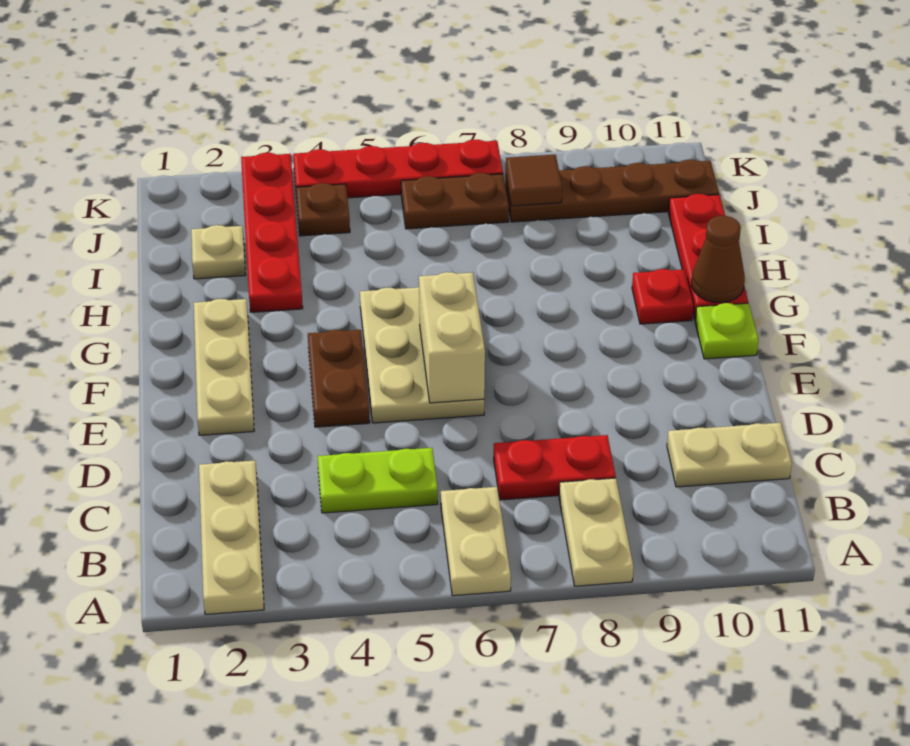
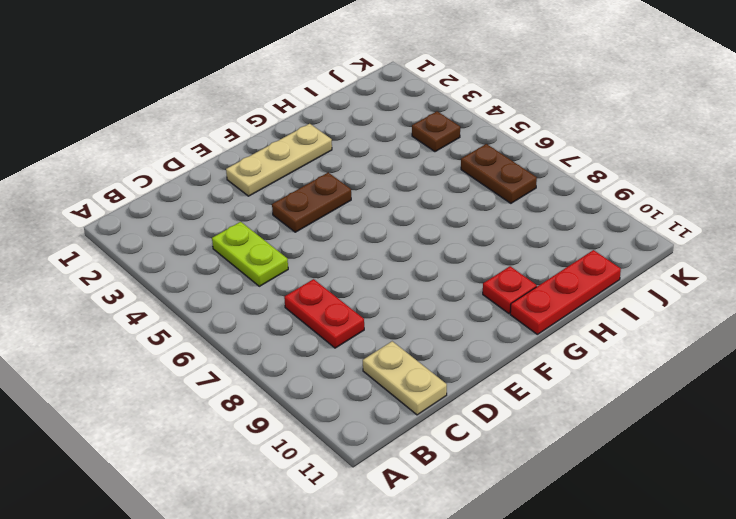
none -> tan 1x3 plate [199,460,264,615]
none -> tan 1x2 plate [441,487,511,596]
none -> tan 1x2 plate [559,478,634,586]

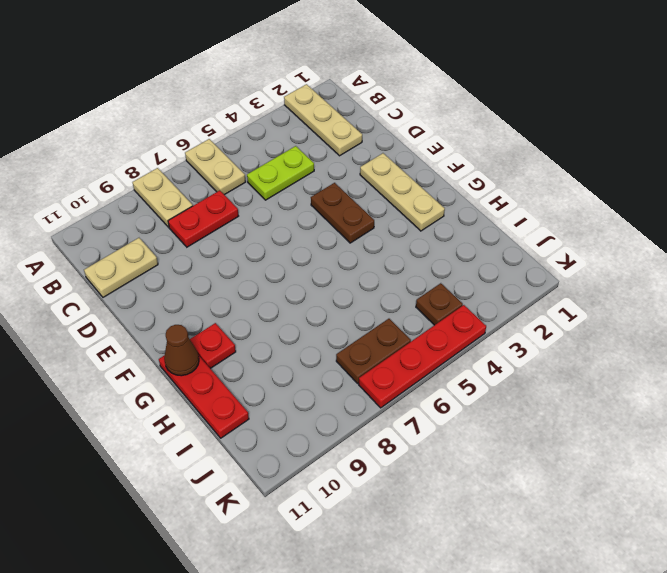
none -> tan 2x3 plate [360,287,484,423]
none -> lime 1x1 plate [695,303,759,359]
none -> red 1x4 plate [241,153,303,312]

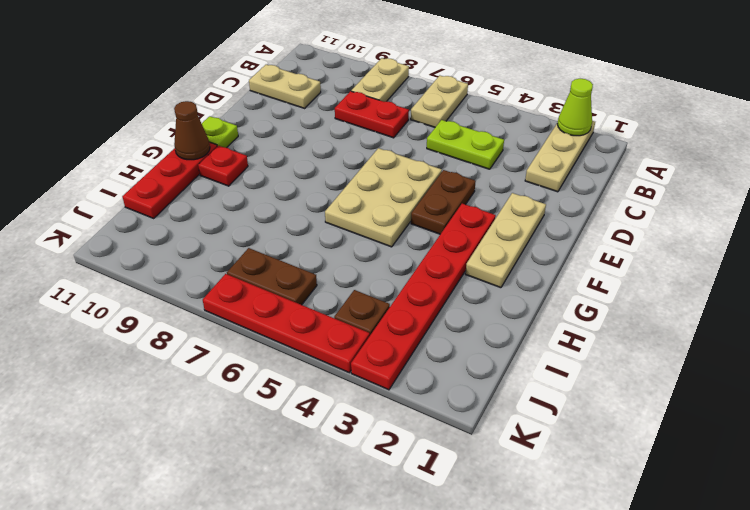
lime 1x1 cone [558,79,593,136] -> none
red 1x6 plate [351,204,496,390] -> red 1x4 plate [241,153,303,312]
none -> tan 1x1 plate [191,225,246,279]
none -> brown 1x4 plate [505,160,719,222]
none -> tan 1x2 brick [419,272,485,403]

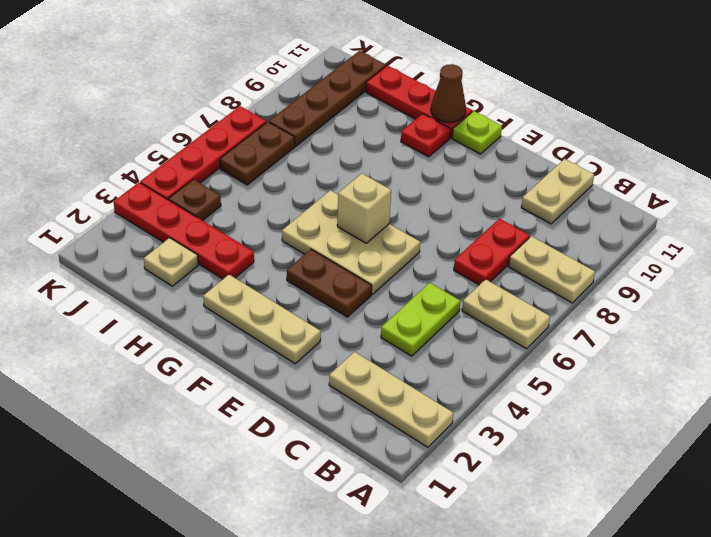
tan 1x1 brick [337,173,391,243] -> tan 1x2 brick [419,272,485,403]
none -> brown 1x1 tile [506,155,562,206]

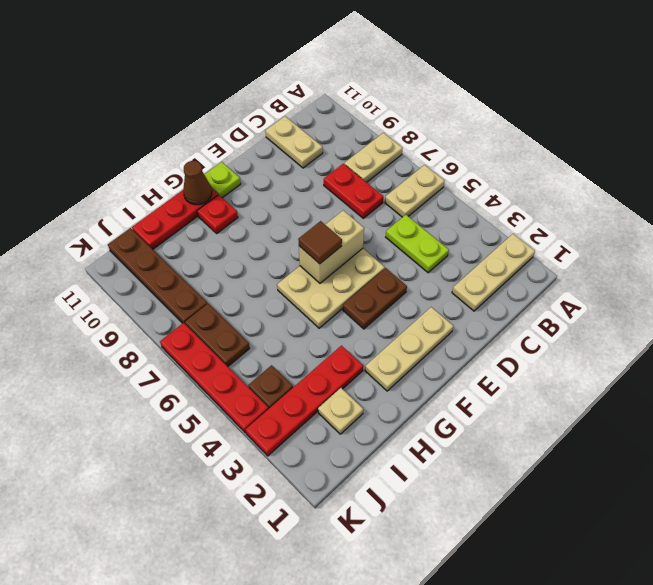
brown 1x1 tile [298,221,342,264] -> brown 1x1 tile moved to [506,155,562,206]

